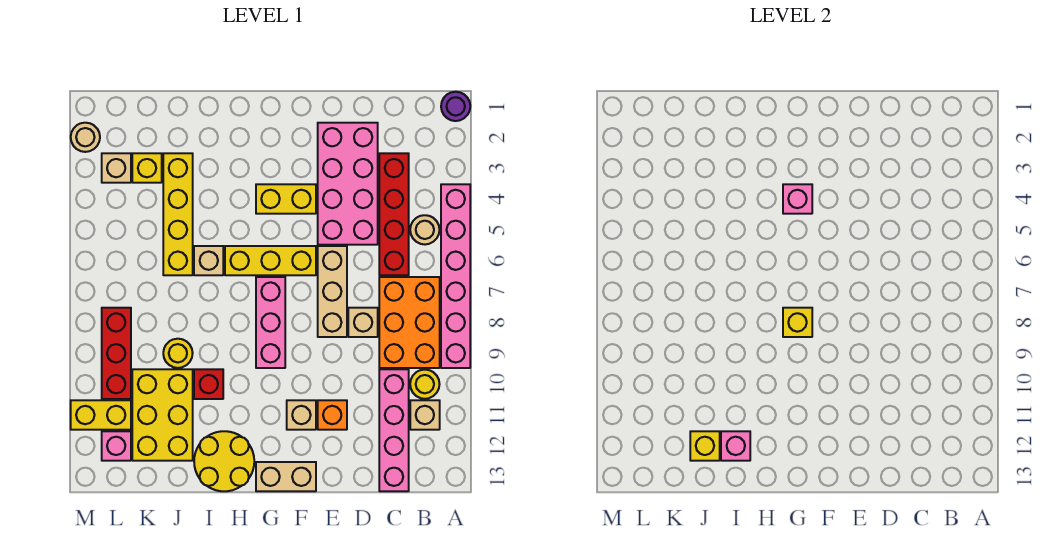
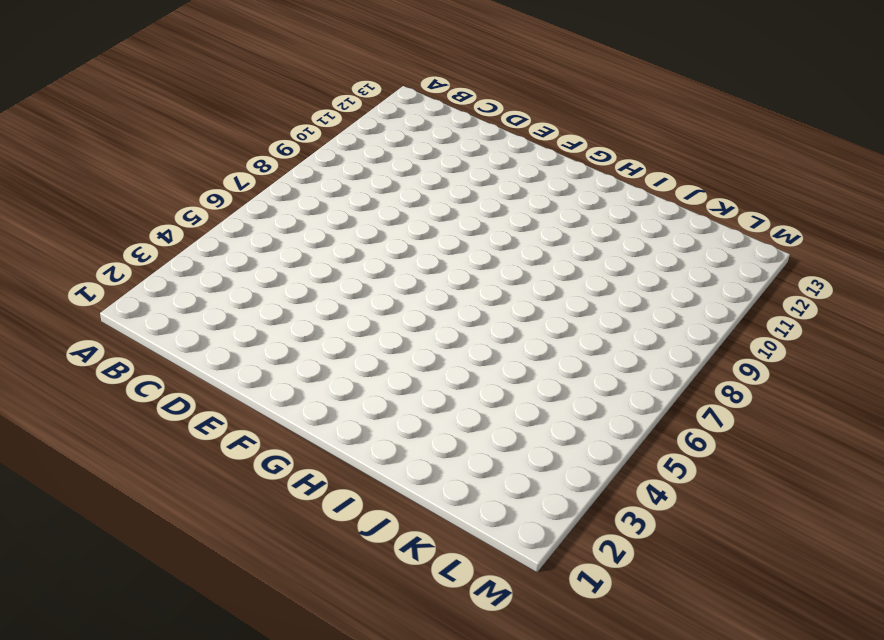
none -> purple 1x1 round brick [441,92,470,121]
none -> pink 1x6 brick [441,184,470,368]
none -> tan 1x1 round brick [410,215,439,244]
none -> orange 2x3 brick [379,277,440,368]

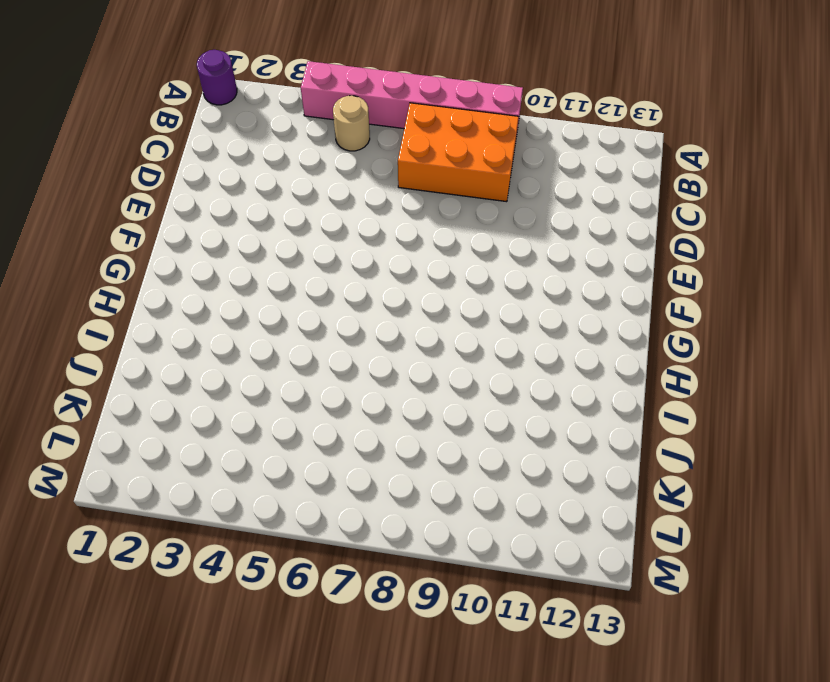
none -> yellow 1x1 round brick [410,370,440,399]
none -> tan 1x1 brick [410,400,440,430]
none -> red 1x4 brick [379,153,409,275]
none -> pink 1x4 brick [379,369,409,491]

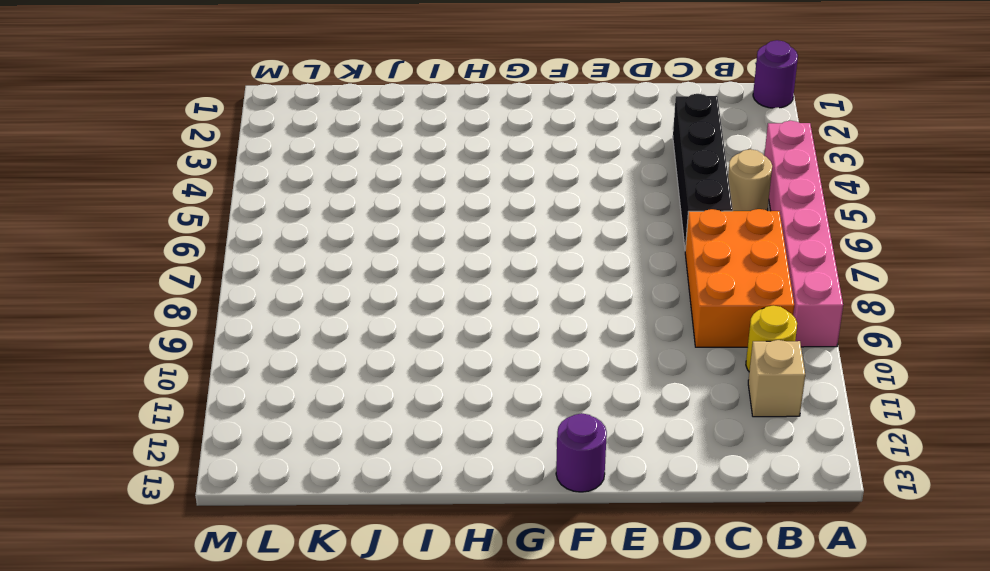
black 1x4 brick [673,94,733,249] -> red 1x4 brick [379,153,409,275]
purple 1x1 round brick [556,413,607,492] -> tan 1x2 brick [256,462,316,491]
none -> pink 1x4 brick [379,369,409,491]
none -> pink 2x4 brick [318,123,378,245]
none -> tan 1x1 brick [348,308,378,337]
none -> tan 1x3 brick [318,246,347,337]

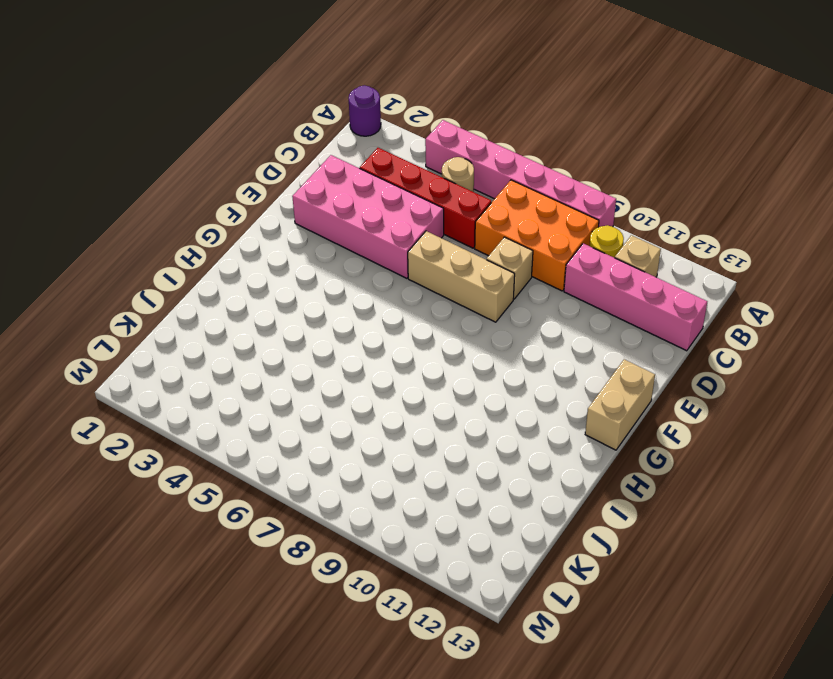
none -> orange 1x1 brick [318,400,347,430]
none -> yellow 1x2 brick [256,184,316,214]
none -> yellow 1x3 brick [225,246,316,275]
none -> tan 1x1 brick [287,400,316,430]

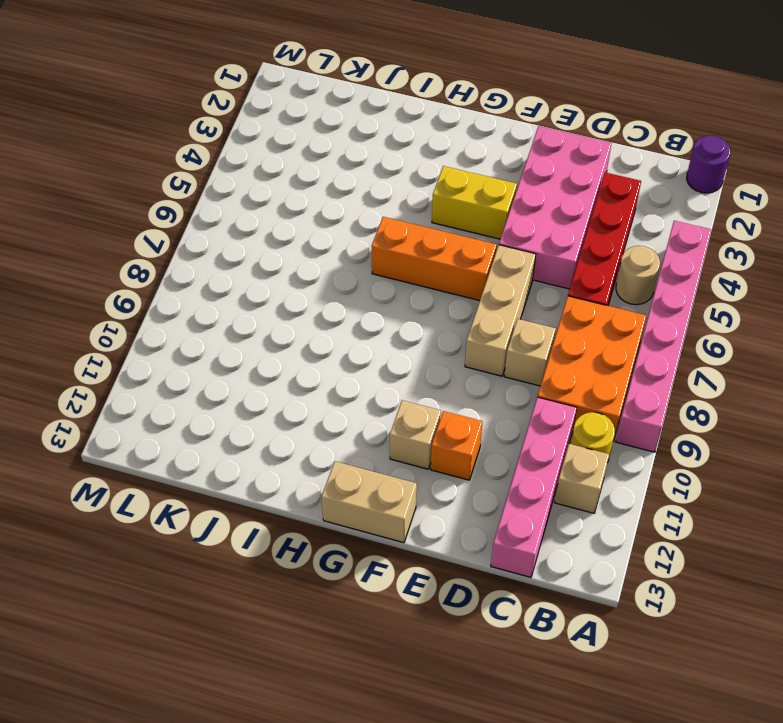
orange 1x3 brick [371,217,497,301] -> yellow 1x3 brick [225,246,316,275]
none -> pink 1x3 brick [256,277,285,368]
none -> yellow 2x2 round brick [194,431,254,491]
none -> tan 1x1 brick [194,246,223,275]
none -> red 1x1 brick [194,369,223,399]

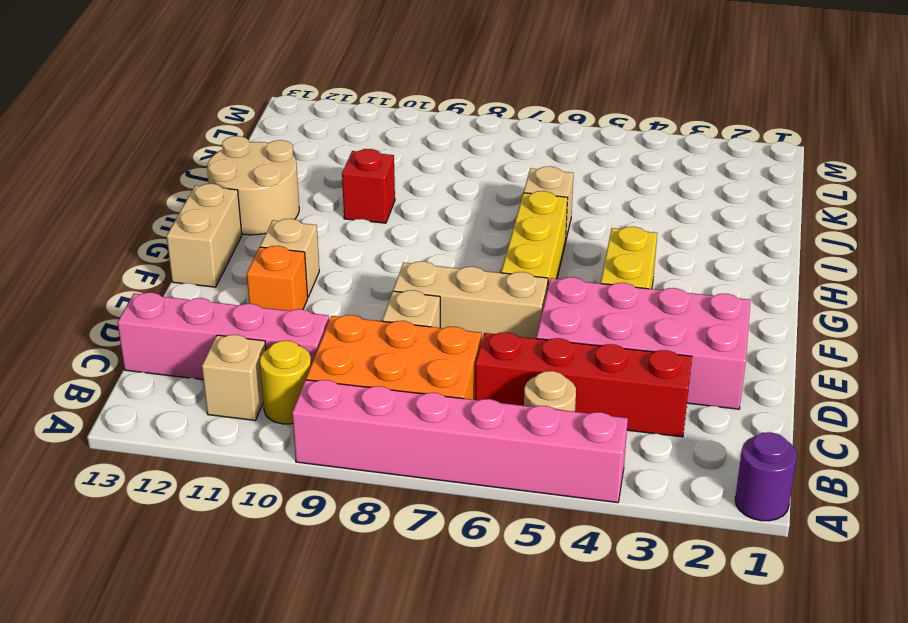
tan 2x2 round brick [207,136,299,235] -> yellow 2x2 round brick [194,431,254,491]
none -> pink 1x3 brick [256,277,285,368]
none -> yellow 1x4 brick [163,153,193,275]
none -> yellow 1x1 round brick [163,339,193,368]
none -> yellow 2x3 brick [132,369,193,461]

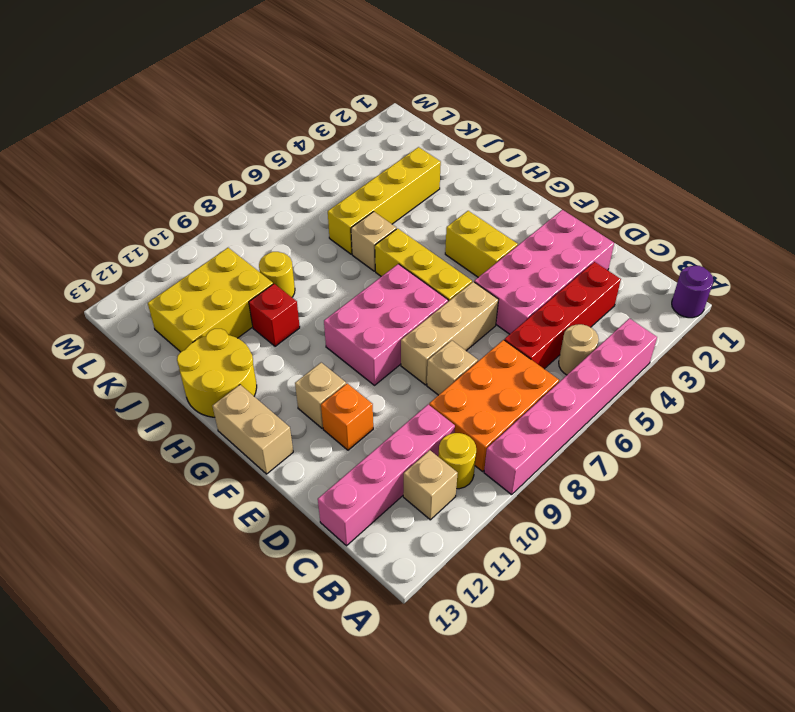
pink 2x3 brick [324,264,448,385] -> pink 1x3 brick [256,277,285,368]
none -> yellow 1x1 brick [132,153,162,183]
none -> tan 1x1 brick [102,153,131,183]
none -> red 1x3 brick [102,308,131,399]
none -> yellow 1x2 brick [71,400,131,430]

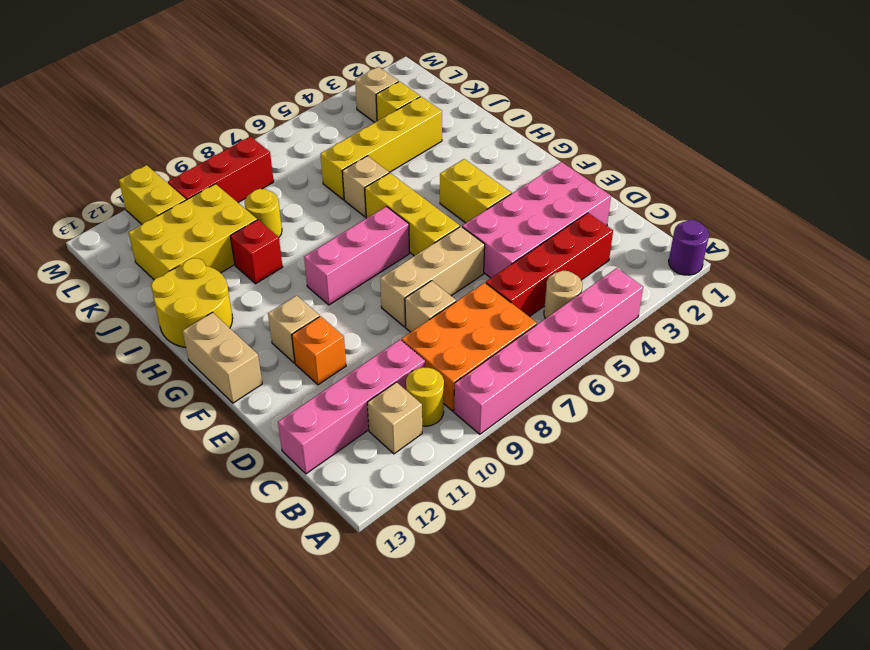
none -> pink 1x1 brick [102,431,131,461]
none -> tan 1x1 round brick [71,123,100,152]
none -> pink 1x1 brick [783,184,812,214]
none -> yellow 1x1 brick [783,308,812,337]

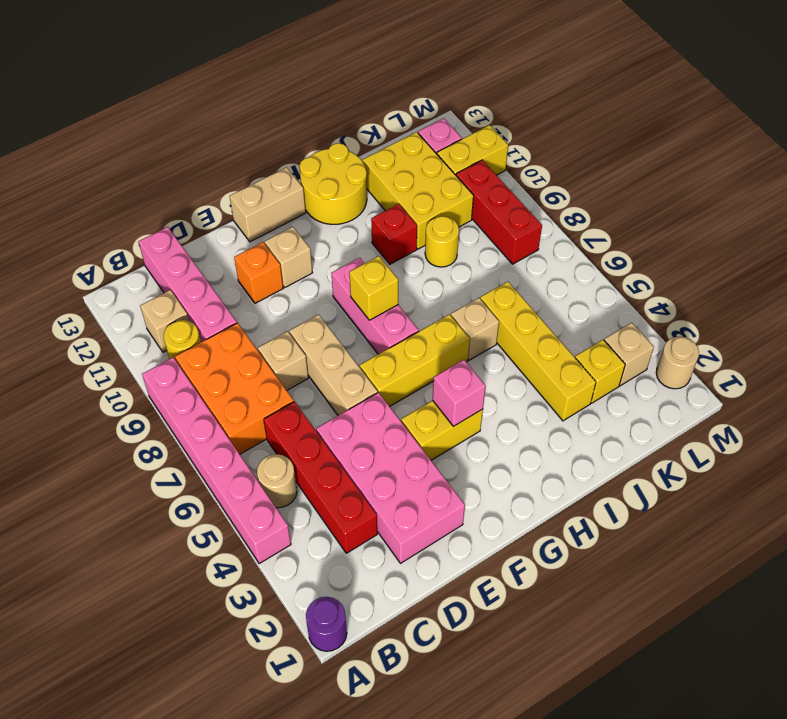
none -> pink 1x1 brick [721,431,750,461]
none -> yellow 1x1 brick [690,431,720,461]

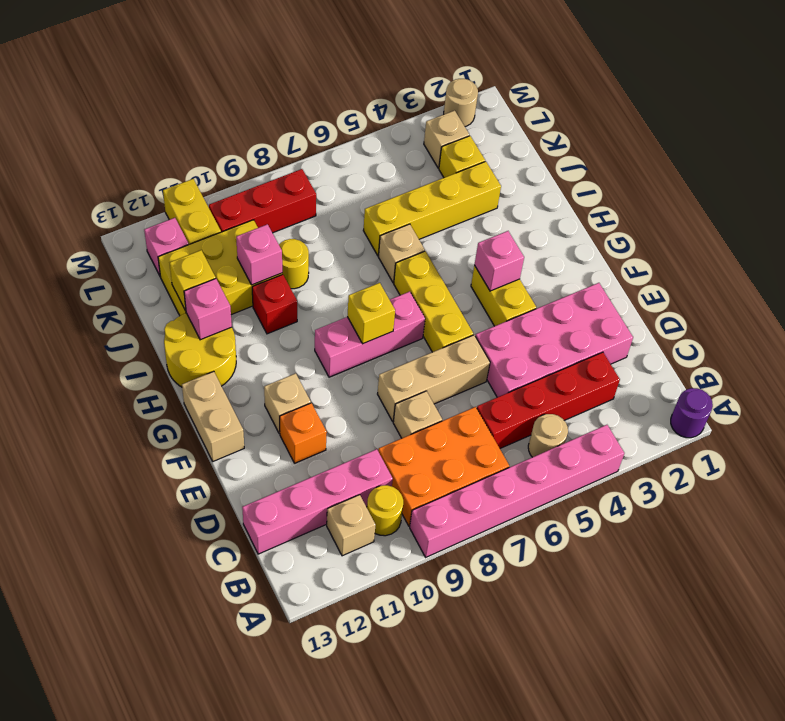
pink 1x1 brick [236,224,282,285] -> none

